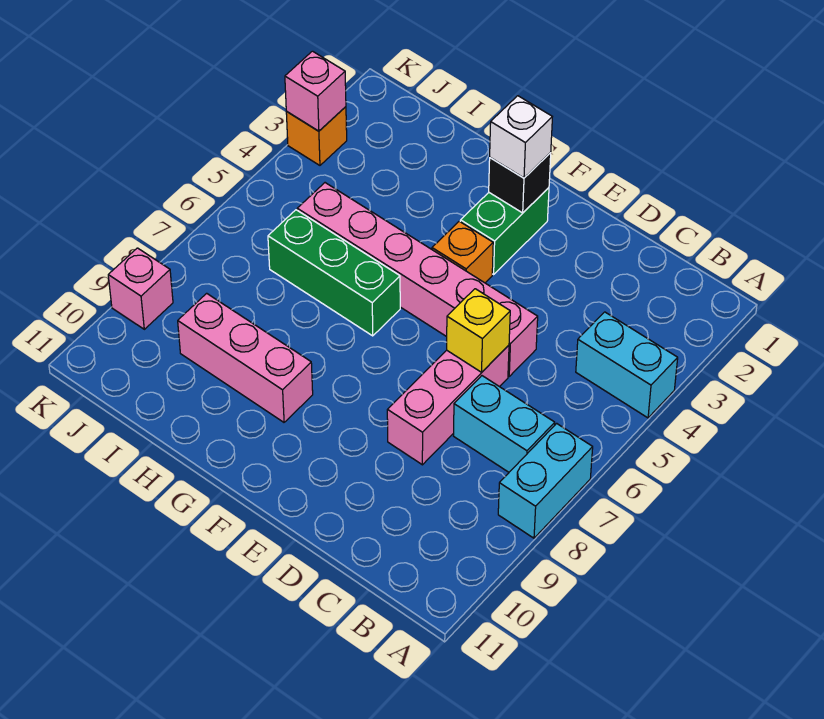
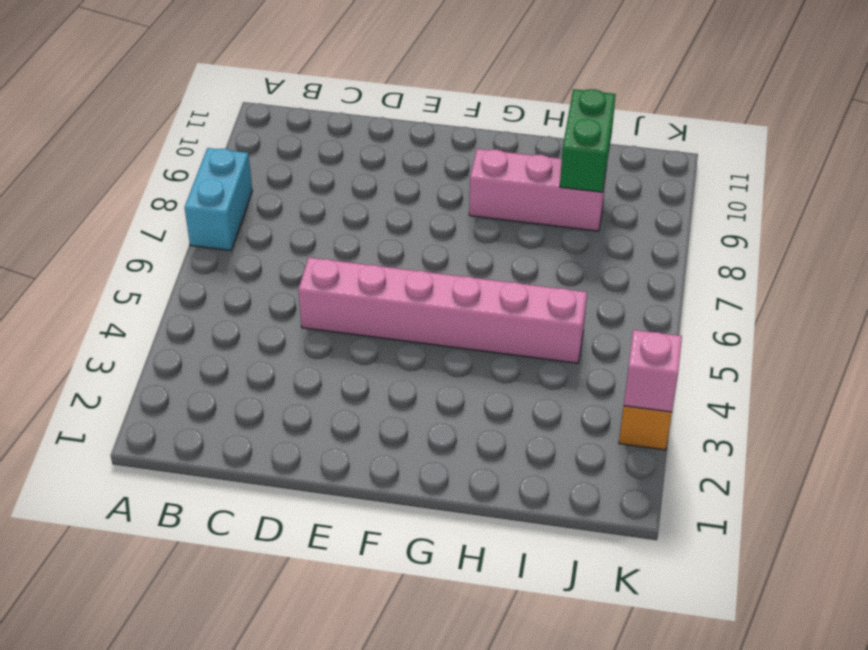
green 1x2 brick [560,89,616,192] -> green 1x2 brick moved to [460,188,549,274]
none -> cyan 1x2 brick [576,312,678,418]
none -> cyan 1x2 brick [454,376,555,472]
none -> pink 1x3 brick [387,345,509,465]

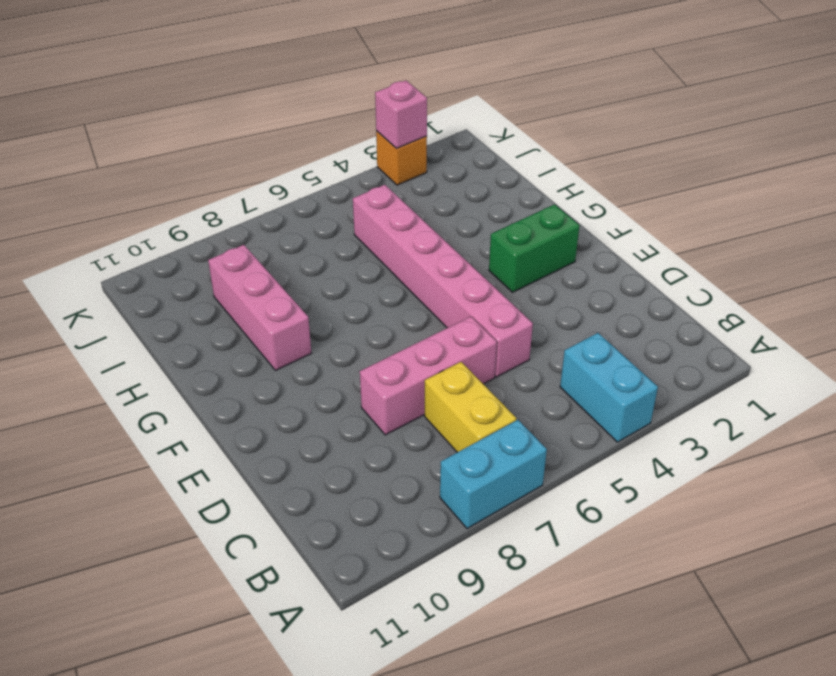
yellow 1x2 brick [425,362,517,452] -> cyan 1x2 brick [454,376,555,472]
none -> orange 1x1 brick [432,221,493,283]
none -> green 1x3 brick [268,210,400,336]
none -> pink 1x1 brick [108,248,173,329]

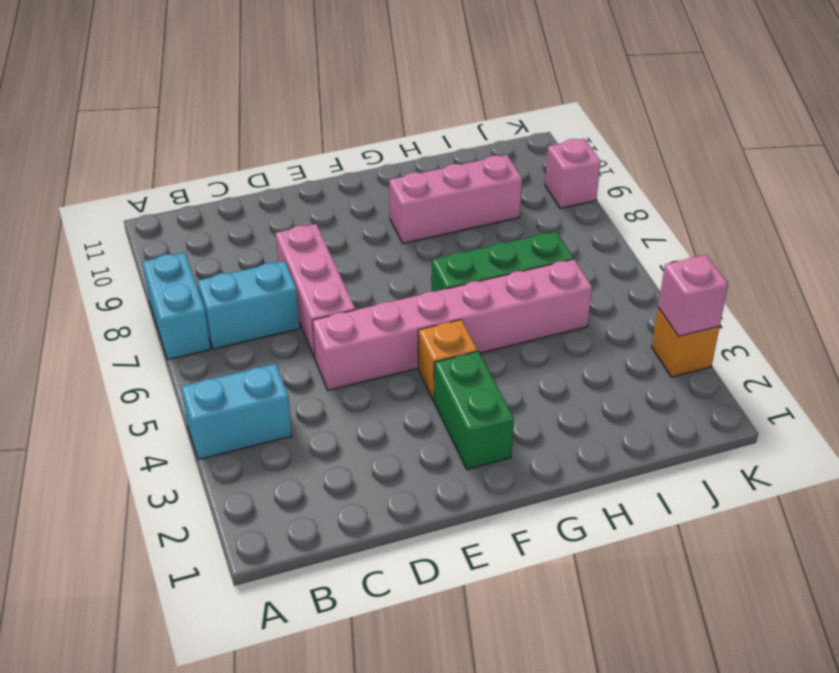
none -> yellow 1x1 brick [447,289,510,372]
none -> black 1x1 brick [489,153,551,213]
none -> white 1x1 brick [490,96,552,178]

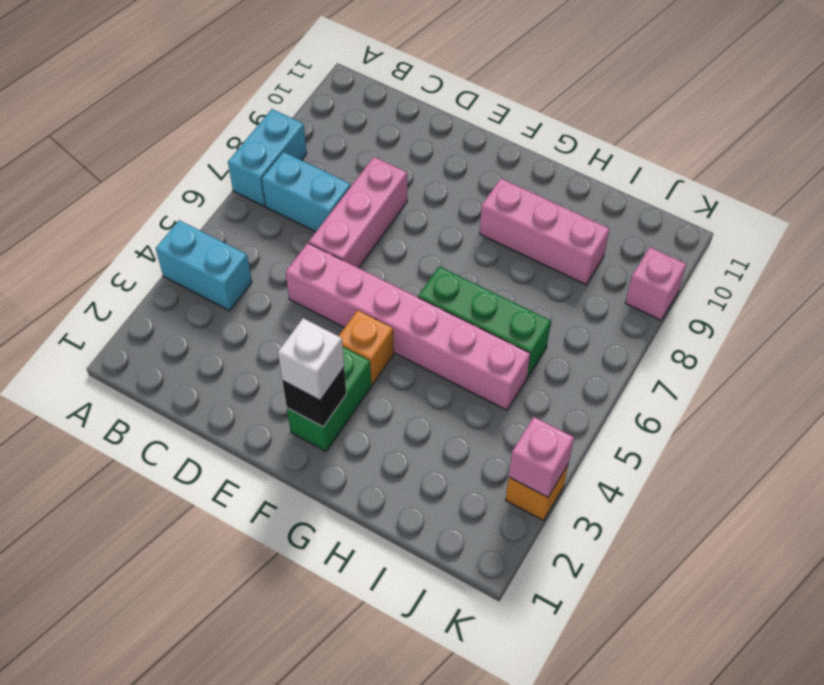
none -> yellow 1x1 brick [447,289,510,372]

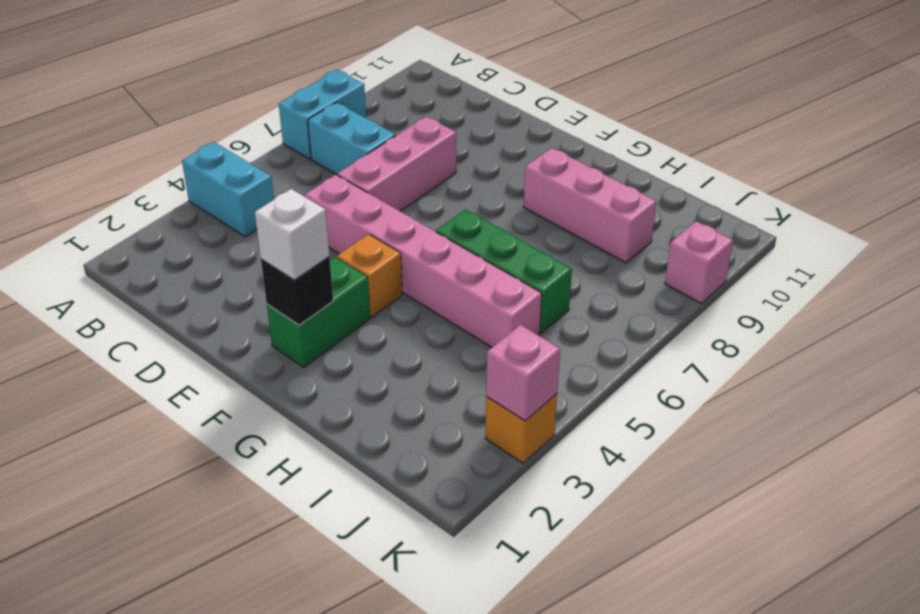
none -> yellow 1x1 brick [447,289,510,372]

